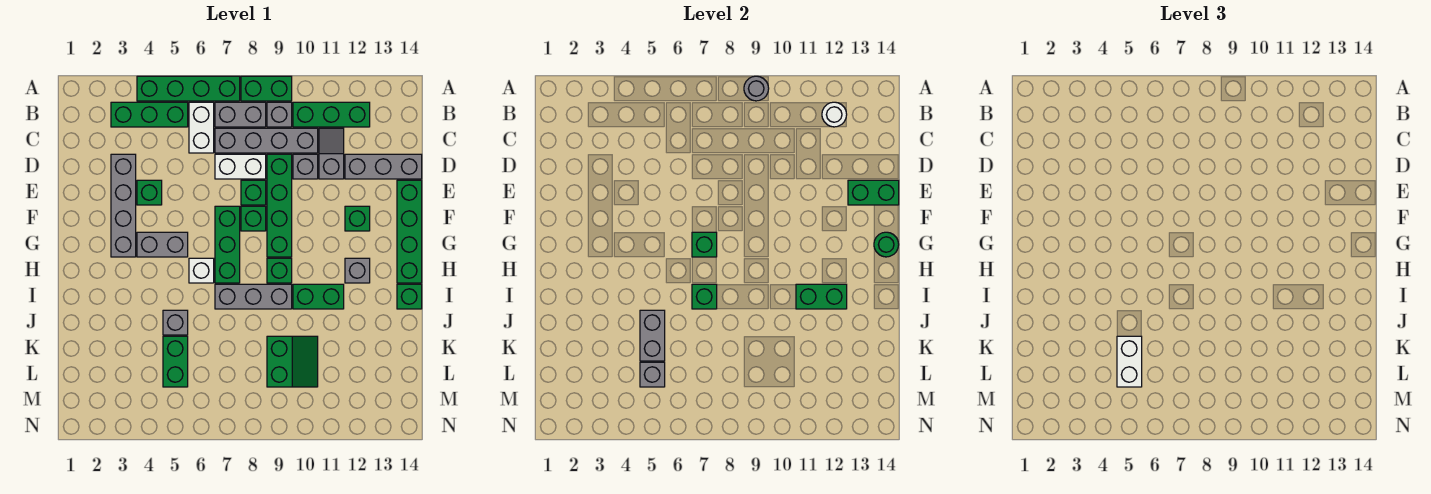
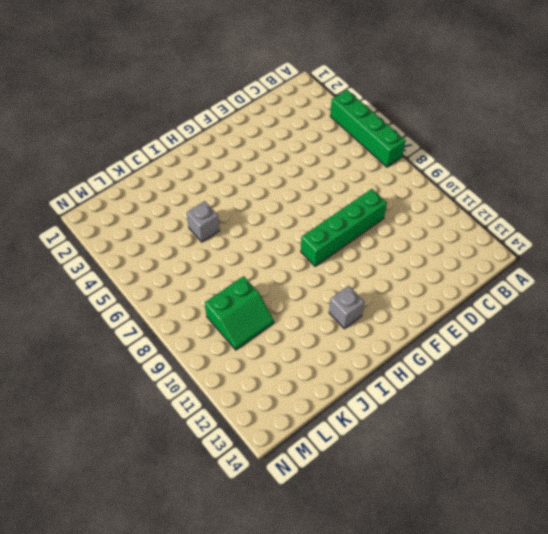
none -> green 1x2 brick [241,76,292,101]
none -> green 1x3 brick [111,102,188,127]
none -> white 1x2 brick [189,102,214,153]
none -> grey 1x2 brick [215,102,266,127]

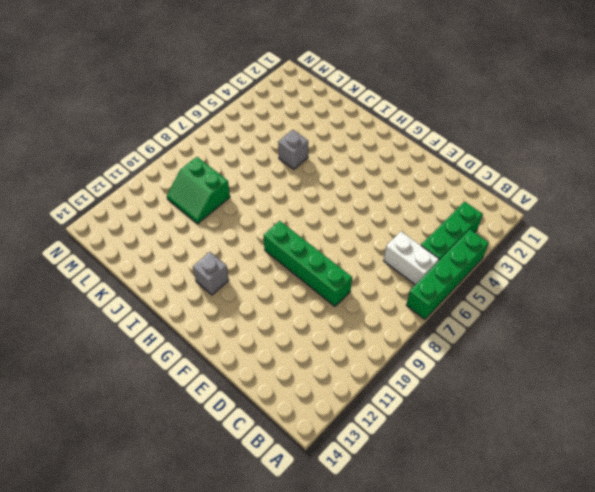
none -> green 1x2 brick [241,76,292,101]
none -> grey 1x2 brick [215,102,266,127]
none -> grey 1x1 brick [267,102,292,127]
none -> green 1x3 brick [293,102,370,127]

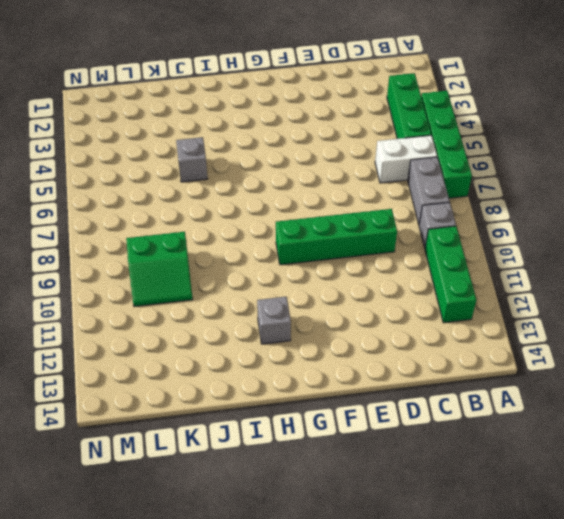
none -> green 1x2 brick [241,76,292,101]
none -> grey 1x4 brick [215,128,318,153]
none -> grey 1x2 slope [319,128,344,179]
none -> grey 1x4 brick [111,154,136,257]

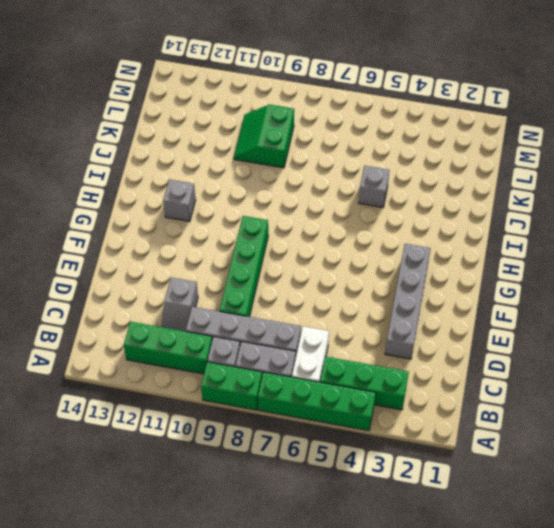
none -> white 1x2 brick [215,154,266,179]
none -> grey 1x1 brick [293,154,318,179]
none -> grey 1x3 brick [345,154,422,179]
none -> green 1x1 brick [137,180,162,205]

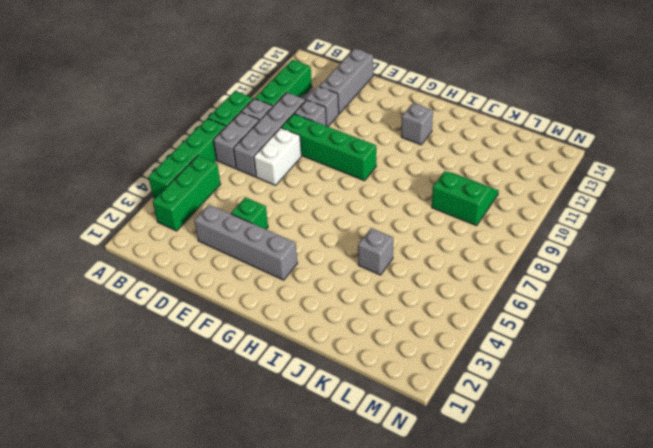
none -> white 1x2 brick [189,102,214,153]
none -> green 1x1 brick [241,180,266,205]
none -> green 1x4 brick [397,180,422,283]
none -> green 1x3 brick [215,206,240,283]

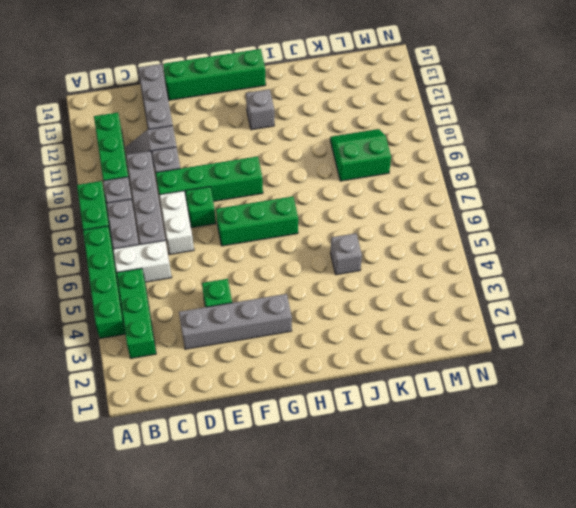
none -> green 1x1 brick [241,206,266,231]
none -> green 1x1 brick [345,206,370,231]
none -> grey 1x2 brick [137,232,188,257]
none -> white 1x1 brick [189,258,214,283]

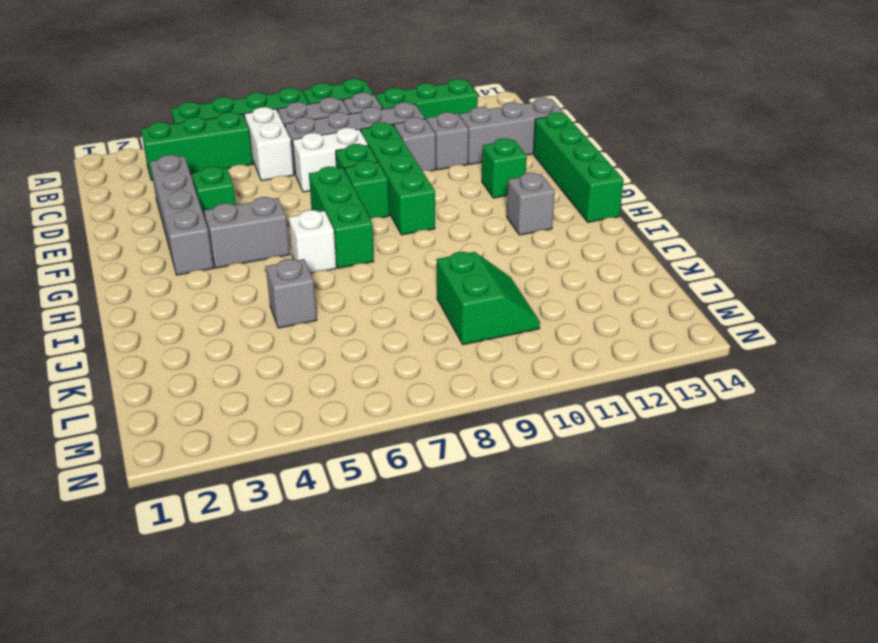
none -> green 1x1 brick [267,258,292,283]
none -> grey 1x3 brick [215,284,292,309]
none -> green 1x2 brick [293,284,344,309]
none -> green 1x1 brick [397,284,422,309]

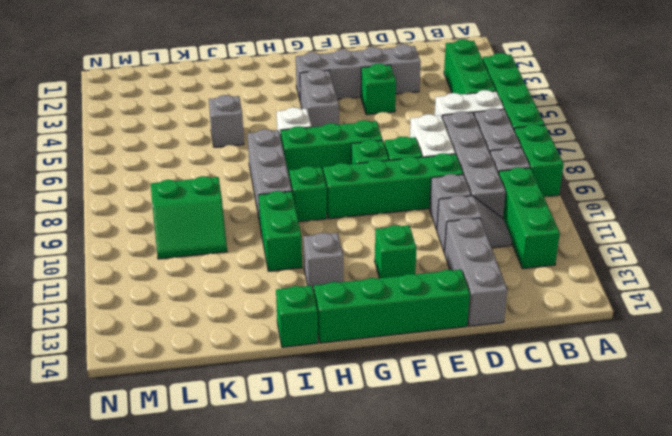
none -> green 1x2 brick [163,336,188,387]
none -> grey 1x1 round brick [744,76,769,101]
none -> white 1x1 round brick [822,102,847,127]
none -> green 1x2 brick [848,180,899,205]

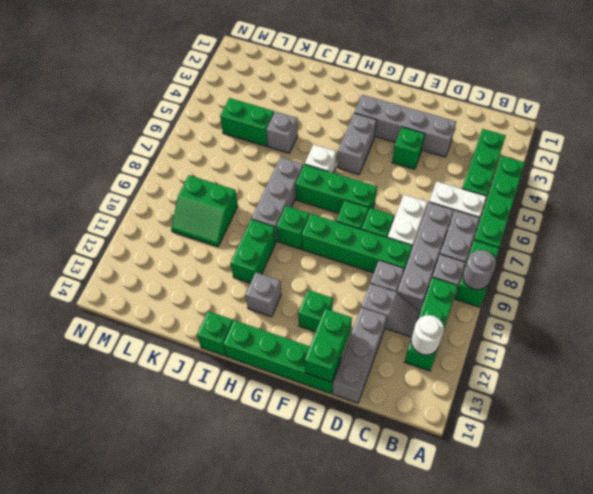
none -> green 1x1 brick [692,232,717,257]
none -> green 1x1 round brick [874,232,899,257]
none -> green 1x1 brick [692,284,717,309]
none -> green 1x2 brick [796,284,847,309]

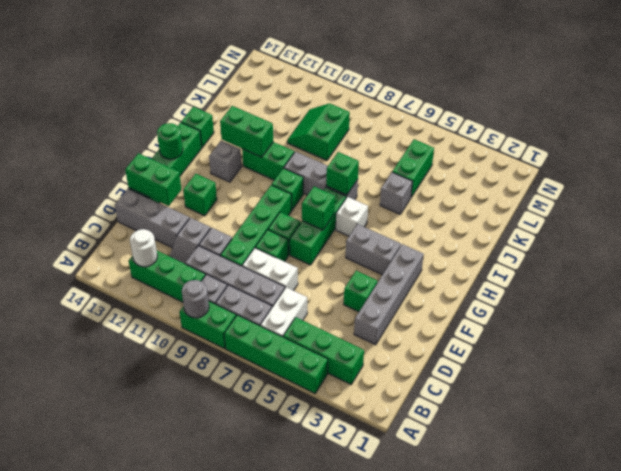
none -> grey 1x2 brick [640,310,665,361]
none -> grey 1x1 brick [640,362,665,387]
none -> white 1x2 brick [1117,336,1142,387]

